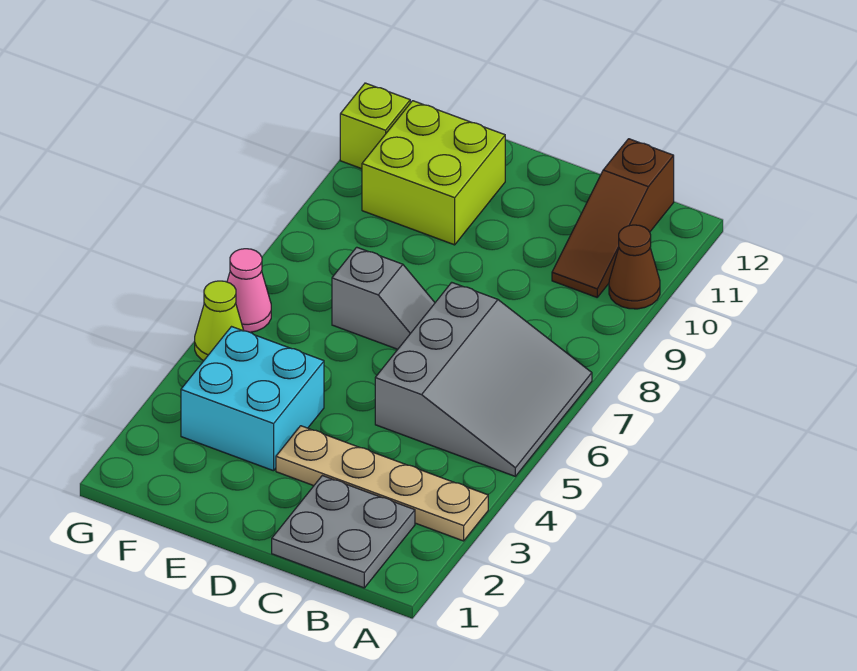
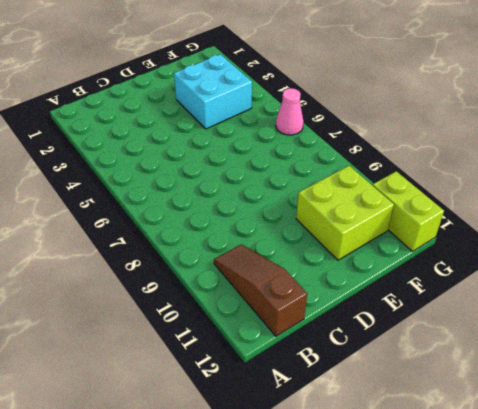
lime 1x2 brick [373,171,444,251] -> lime 1x1 brick [340,83,410,169]
none -> tan 1x4 plate [276,426,488,541]
none -> grey 3x3 slope [375,282,592,476]

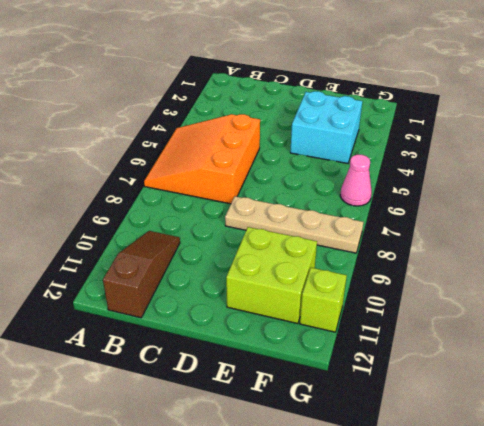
orange 3x3 slope [144,114,260,204] -> grey 3x3 slope [375,282,592,476]
tan 1x4 plate [225,196,363,253] -> tan 1x4 plate moved to [276,426,488,541]
none -> brown 1x1 cone [609,225,660,309]
none -> grey 2x2 plate [272,476,415,588]

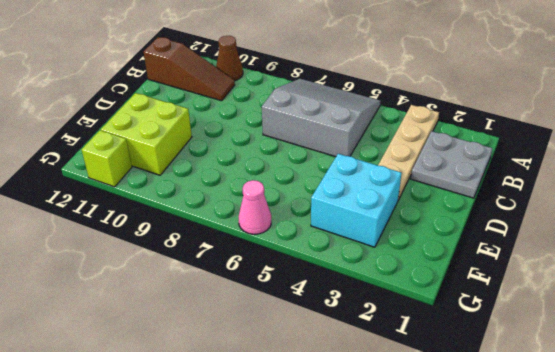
none -> grey 1x2 slope [332,247,435,349]
none -> lime 1x1 cone [195,281,244,361]

